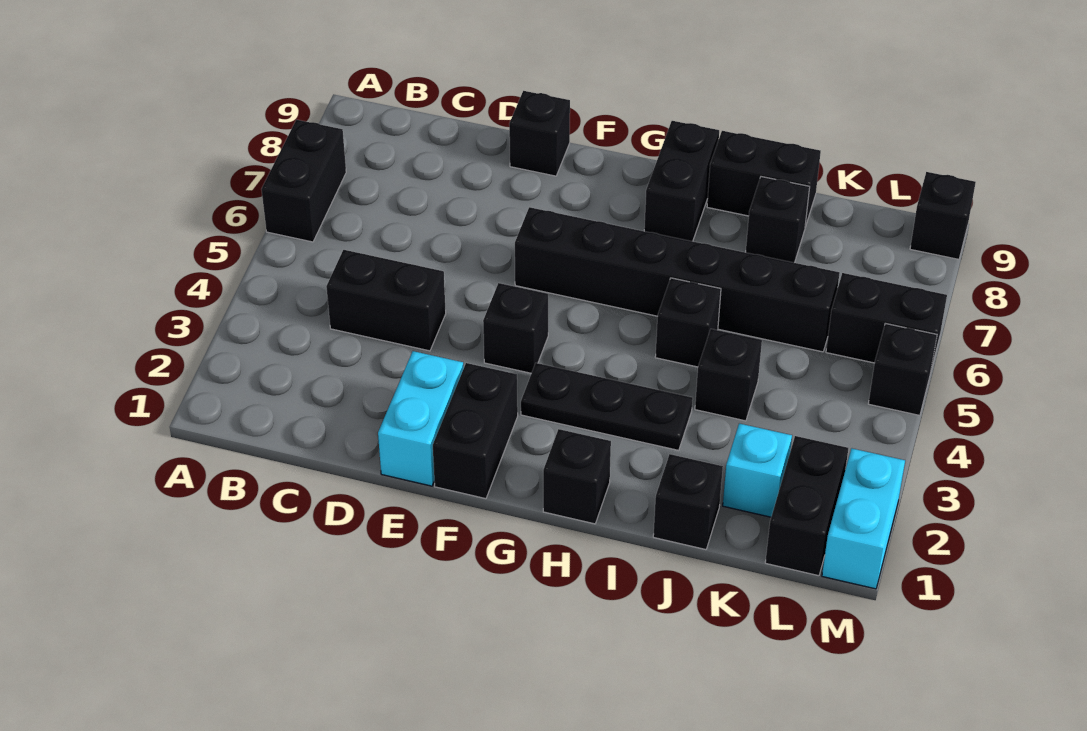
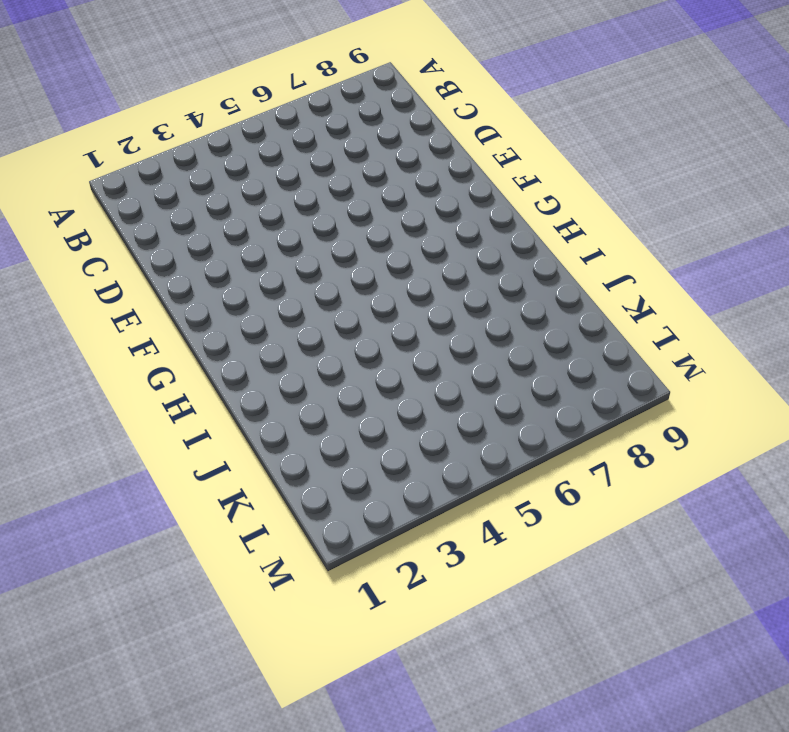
none -> black 1x2 brick [261,120,346,242]
none -> black 1x2 brick [326,250,446,351]
none -> cyan 1x2 brick [378,351,464,486]

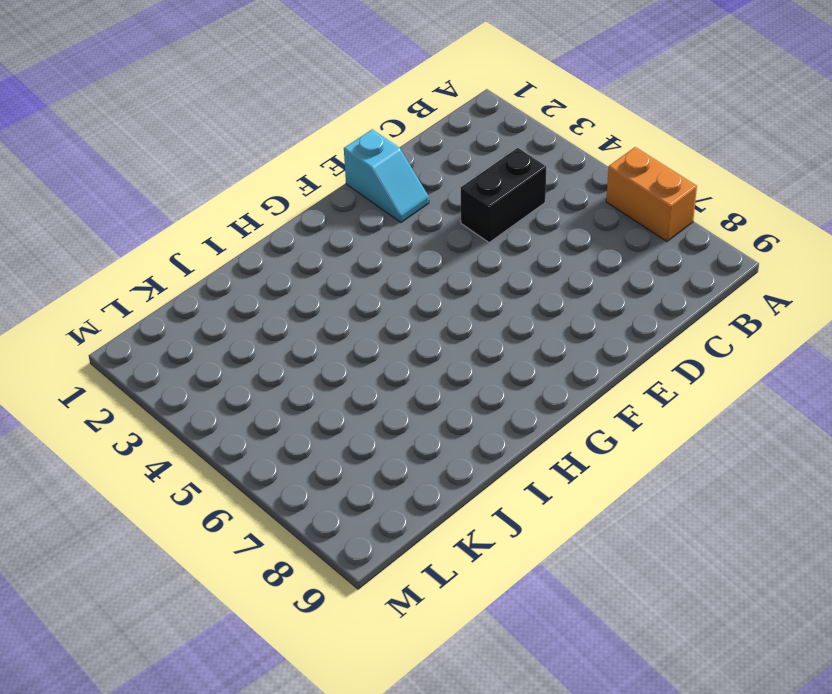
orange 1x2 brick [606,147,697,241] -> black 1x2 brick [261,120,346,242]
cyan 1x2 slope [344,129,429,222] -> cyan 1x2 brick [378,351,464,486]
none -> black 1x1 brick [509,91,570,176]
none -> black 1x2 brick [433,363,518,499]
none -> black 1x1 brick [483,283,548,373]

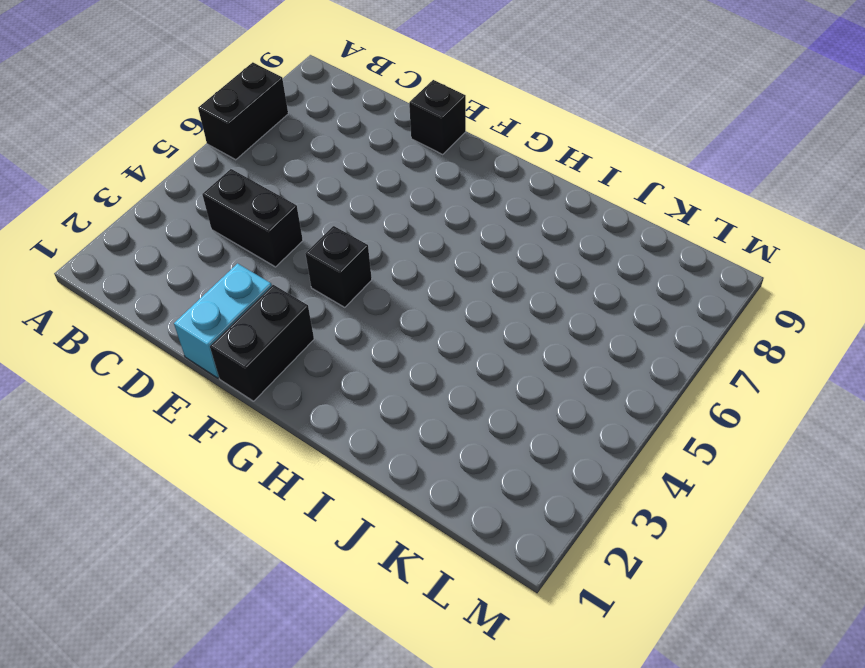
none -> black 1x6 brick [515,207,840,352]
none -> black 1x3 plate [521,363,693,450]
none -> black 1x1 brick [543,429,611,524]

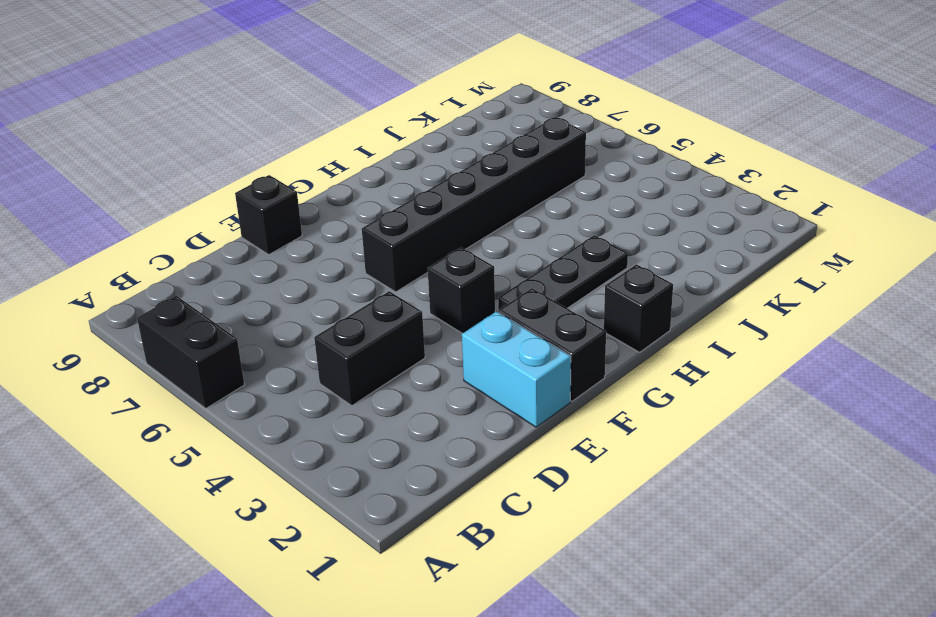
none -> black 1x2 brick [644,121,719,241]
none -> black 1x1 brick [655,278,721,367]
none -> black 1x2 brick [707,131,821,227]

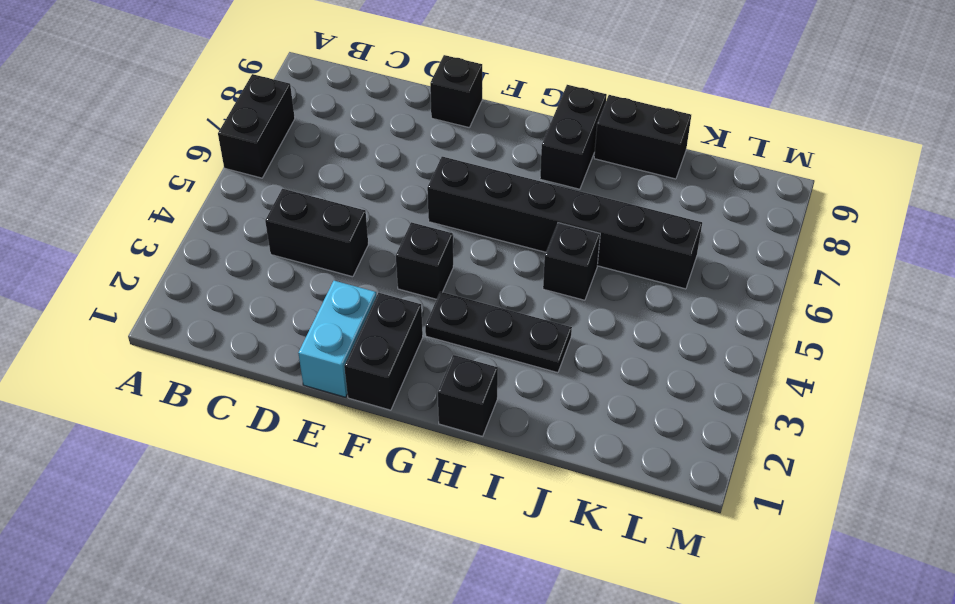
none -> black 1x1 brick [653,454,723,550]
none -> black 1x1 brick [695,329,762,421]
none -> black 1x1 brick [746,177,810,263]

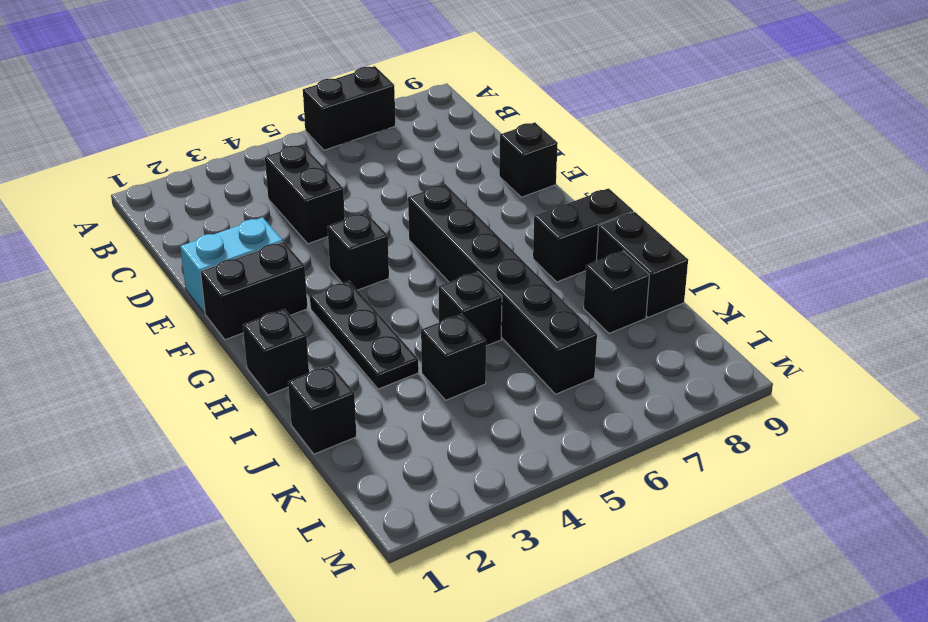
none -> cyan 1x1 brick [723,424,792,517]
none -> black 1x2 brick [765,436,848,576]
none -> black 1x2 brick [826,273,947,370]

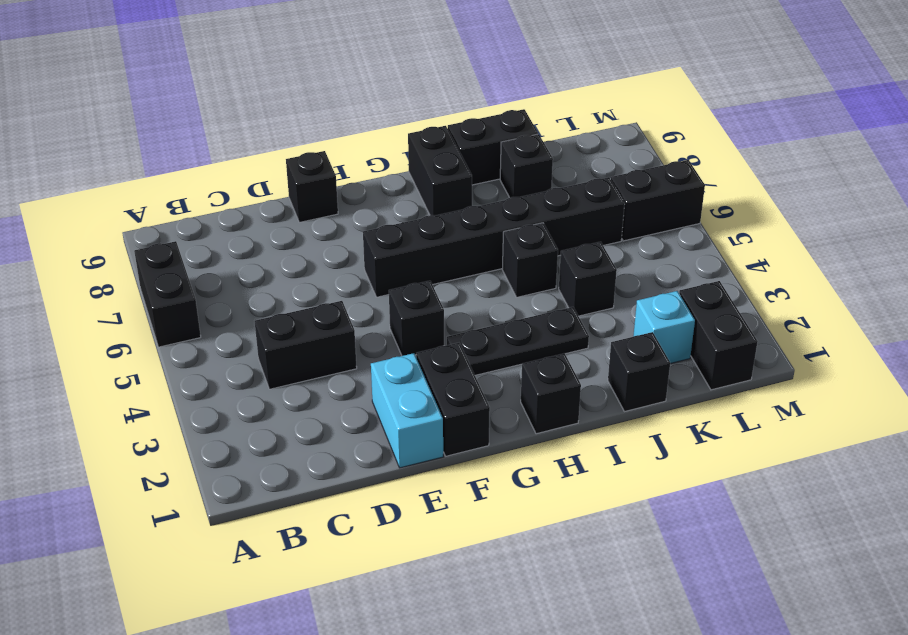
none -> cyan 1x2 brick [822,448,905,589]
none -> black 1x1 brick [868,323,937,415]
none -> black 1x1 brick [910,172,976,259]

